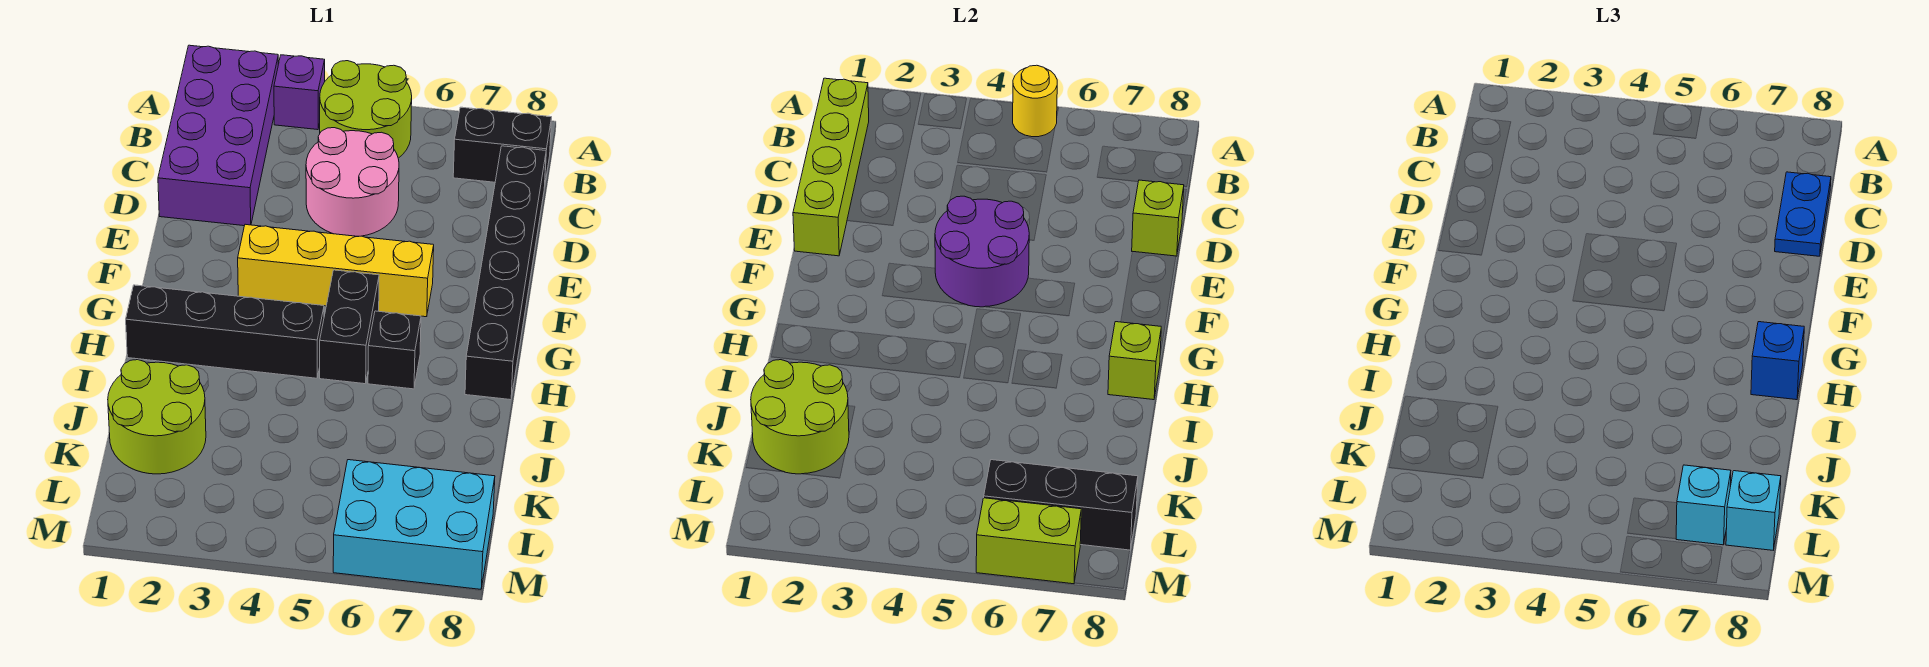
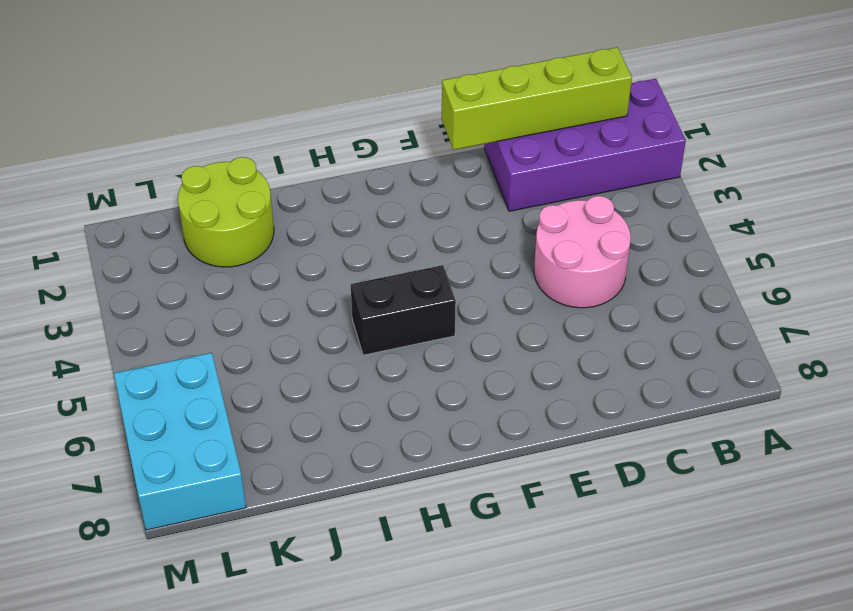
none -> purple 1x1 brick [274,55,325,130]
none -> lime 2x2 round brick [320,61,412,158]
none -> black 1x2 brick [453,107,552,182]

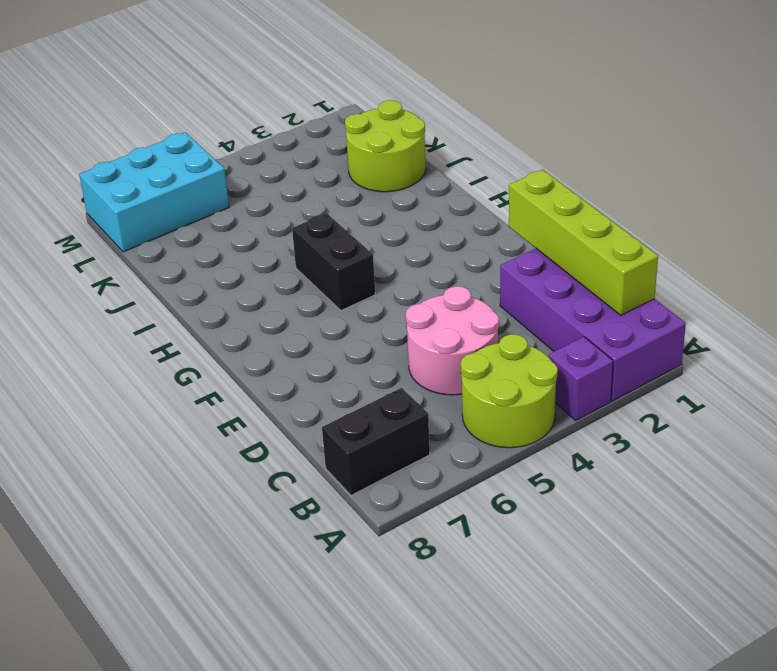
none -> black 1x6 brick [465,146,546,400]
none -> yellow 1x4 brick [238,224,434,317]
none -> black 1x4 brick [126,285,324,378]

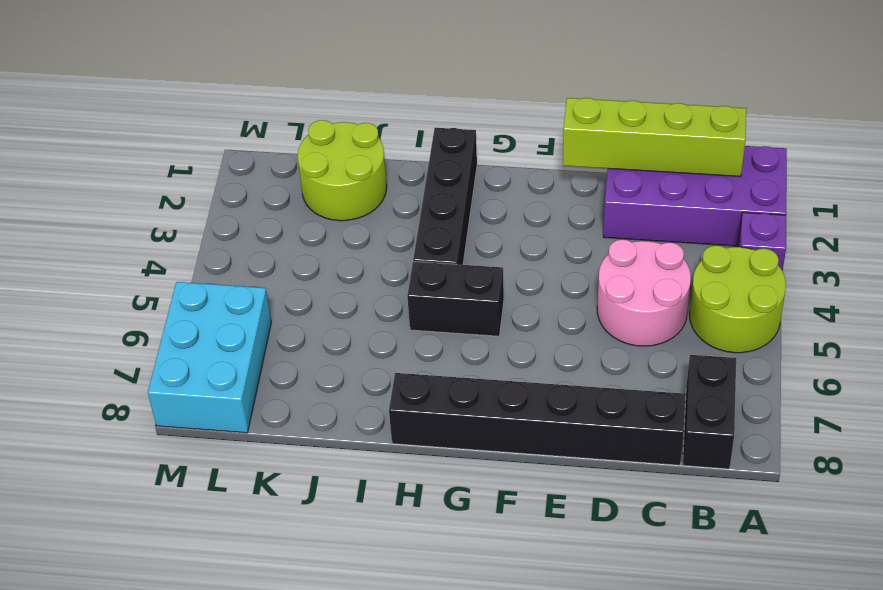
none -> yellow 1x4 brick [238,224,434,317]
none -> black 1x1 brick [368,311,421,389]
none -> yellow 1x1 round brick [1013,65,1057,137]

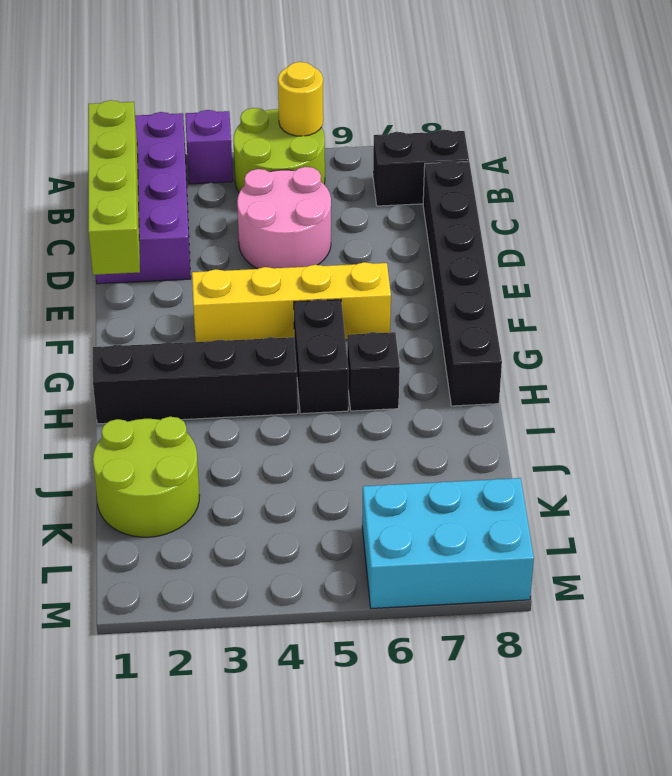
none -> lime 1x1 brick [1132,180,1184,256]
none -> purple 2x2 round brick [935,196,1029,307]
none -> lime 1x1 brick [1108,322,1161,400]

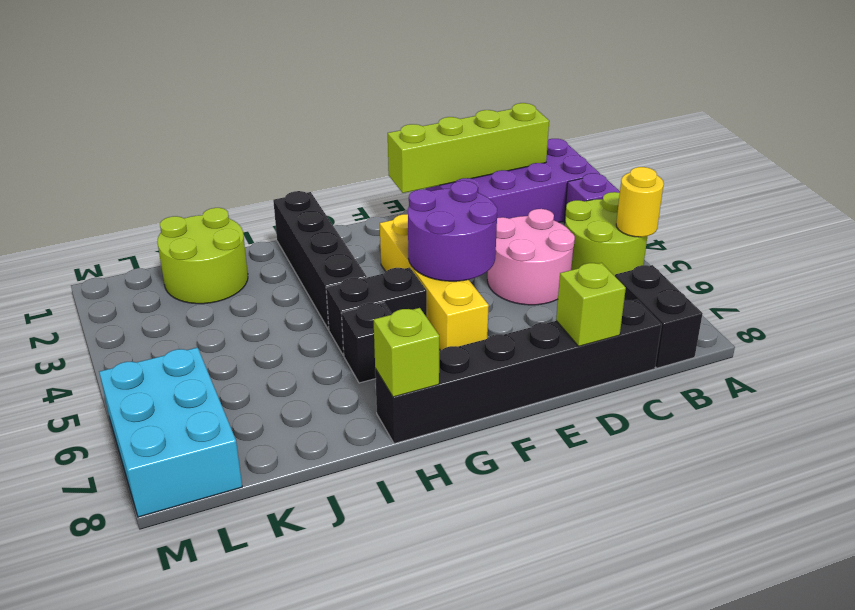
none -> lime 2x2 round brick [751,360,849,474]
none -> black 1x3 brick [984,460,1138,550]
none -> lime 1x2 brick [976,498,1081,584]

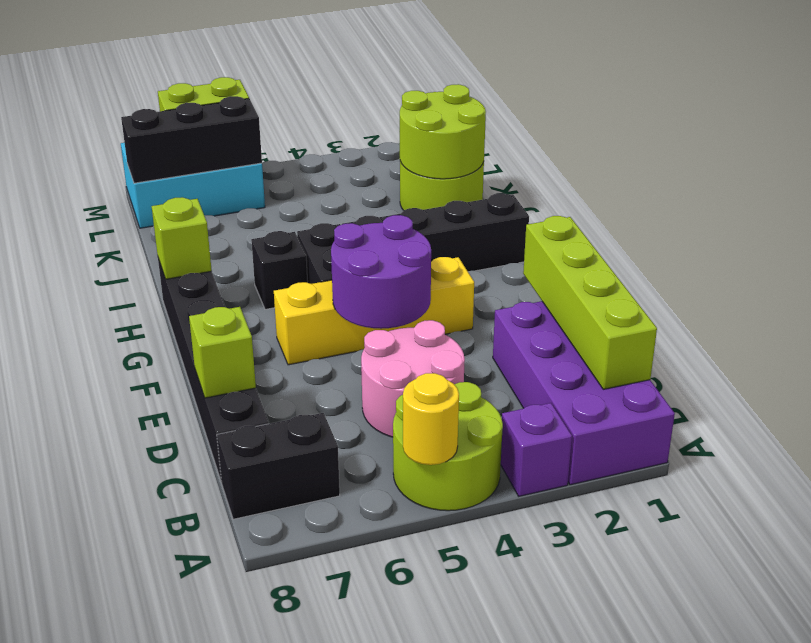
none -> blue 1x2 plate [1775,172,1831,256]
none -> blue 1x1 brick [1751,322,1804,400]
none -> cyan 1x1 brick [1676,465,1731,545]

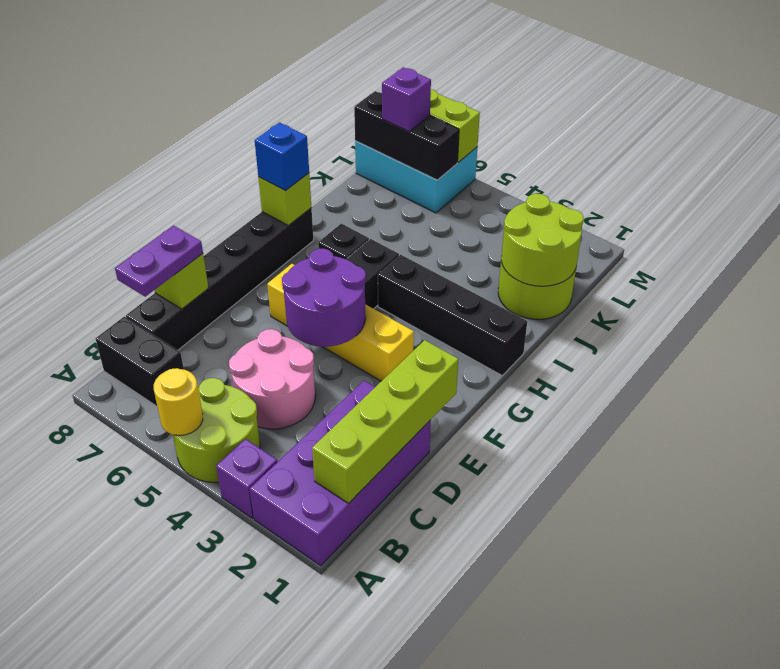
purple 1x2 plate [115,226,203,297] -> blue 1x2 plate [1775,172,1831,256]
purple 1x1 brick [382,67,431,132] -> cyan 1x1 brick [1676,465,1731,545]
none -> cyan 1x1 brick [1726,471,1781,550]

